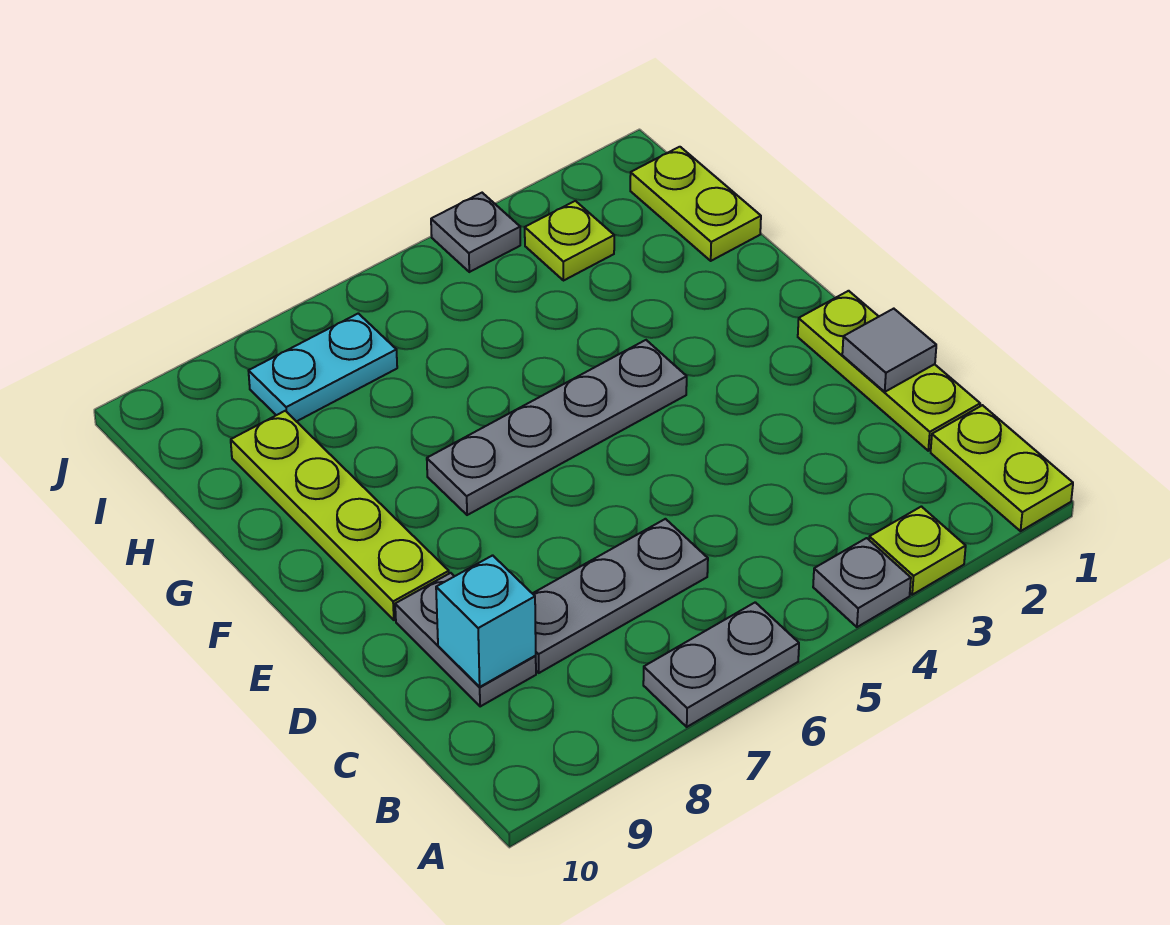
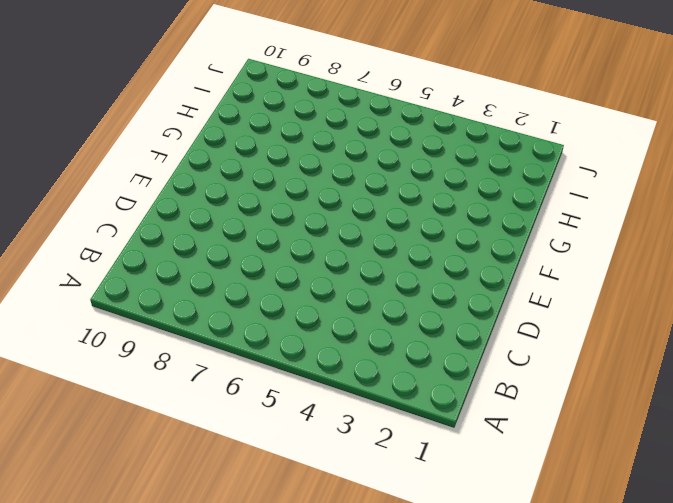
none -> lime 1x2 plate [931,405,1073,531]
none -> lime 1x1 plate [869,507,966,595]
none -> grey 1x1 plate [813,538,911,627]

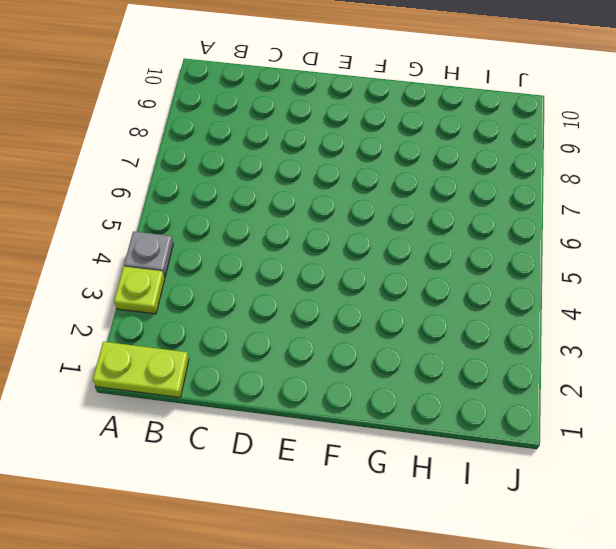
none -> grey 1x2 plate [643,602,799,727]
none -> lime 1x3 plate [798,291,980,451]
none -> grey 1x3 plate [532,519,708,673]

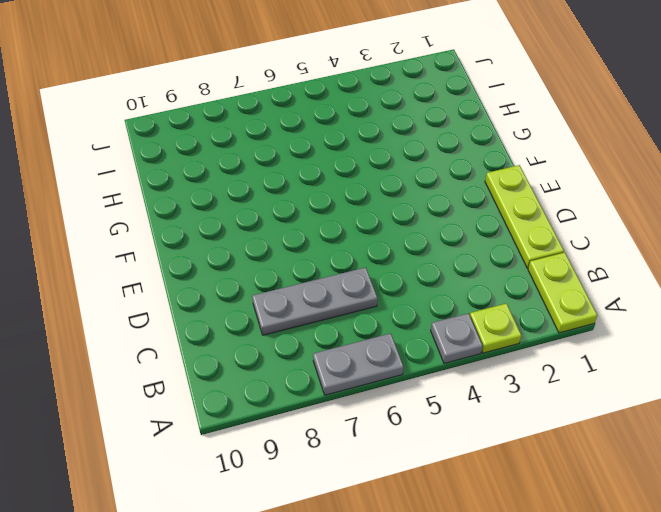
none -> grey 1x2 plate [395,573,536,707]
none -> lime 1x4 plate [231,411,449,620]
none -> grey 1x4 plate [427,340,687,515]

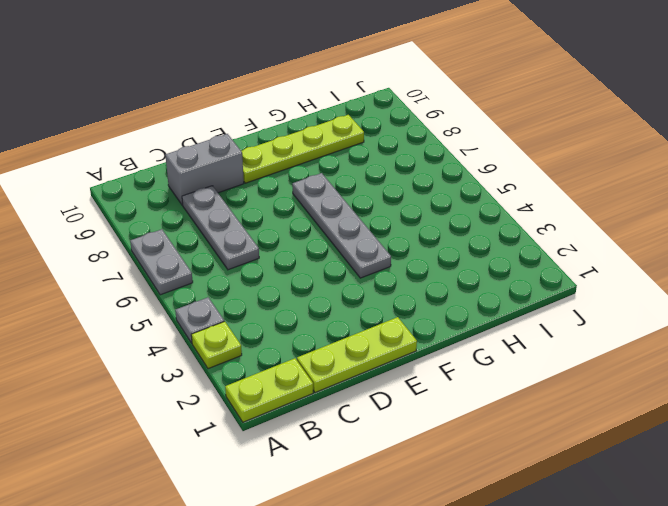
grey 1x2 brick [165,134,244,205] -> grey 1x2 plate [395,573,536,707]
none -> lime 1x2 plate [630,147,761,261]
none -> lime 1x1 plate [525,201,614,281]
none -> cyan 1x2 plate [249,313,397,422]

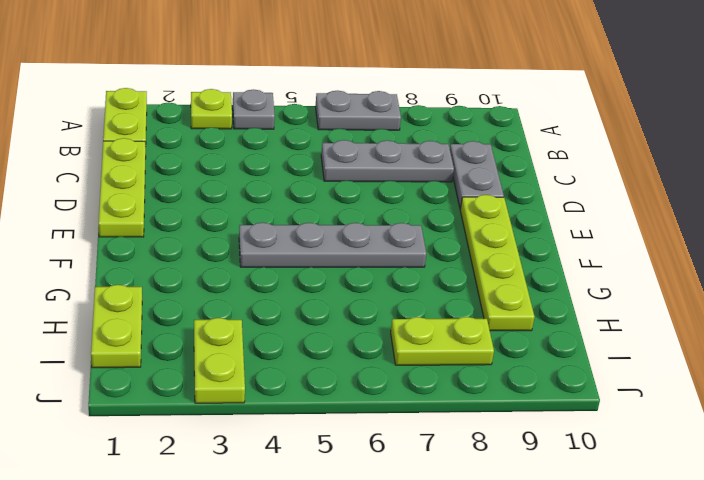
lime 1x2 plate [194,318,245,403] -> lime 1x1 plate [525,201,614,281]
lime 1x2 plate [391,317,494,365] -> cyan 1x2 plate [249,313,397,422]
none -> grey 1x1 plate [431,193,520,272]
none -> cyan 1x1 brick [436,555,536,687]
none -> grey 1x1 tile [842,309,936,392]

